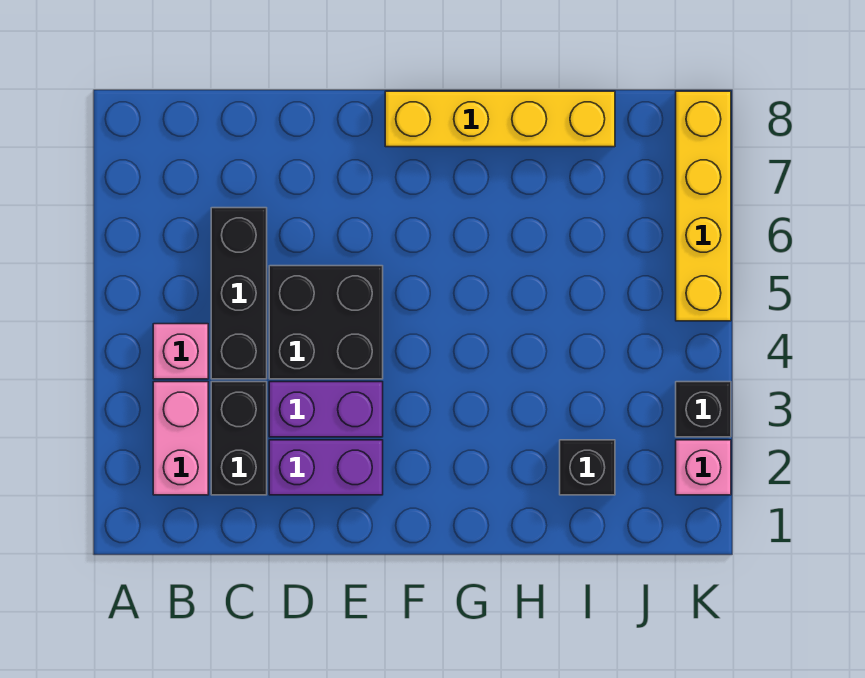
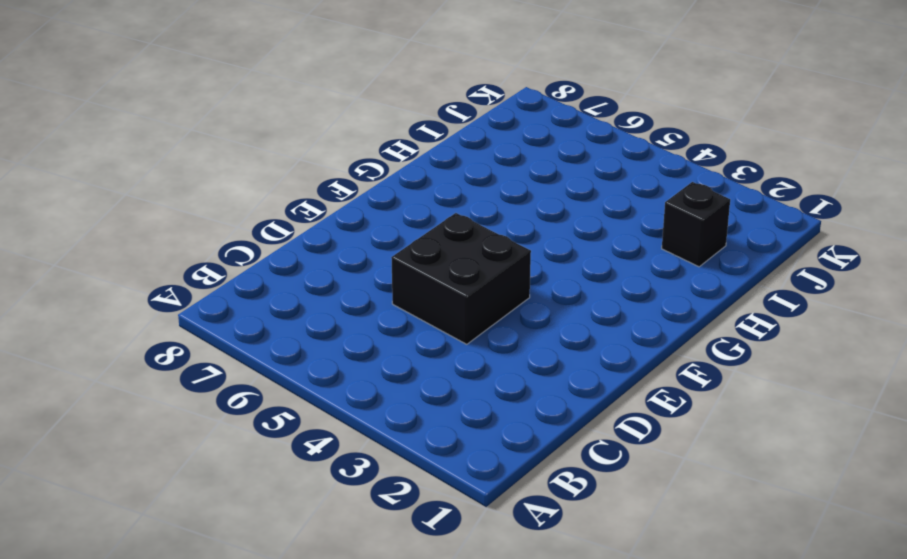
none -> pink 1x2 brick [153,382,208,495]
none -> pink 1x1 brick [153,324,208,379]
none -> black 1x2 brick [211,382,267,495]

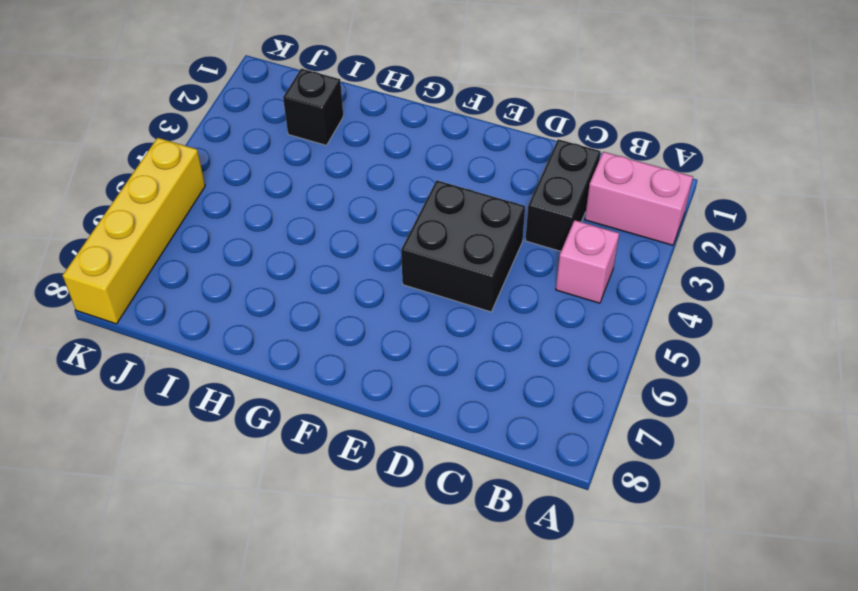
pink 1x2 brick [585,152,693,245] -> pink 1x2 brick turned to [153,382,208,495]
none -> black 1x3 brick [211,208,267,379]
none -> purple 1x2 brick [269,440,383,495]
none -> purple 1x2 brick [269,382,383,437]

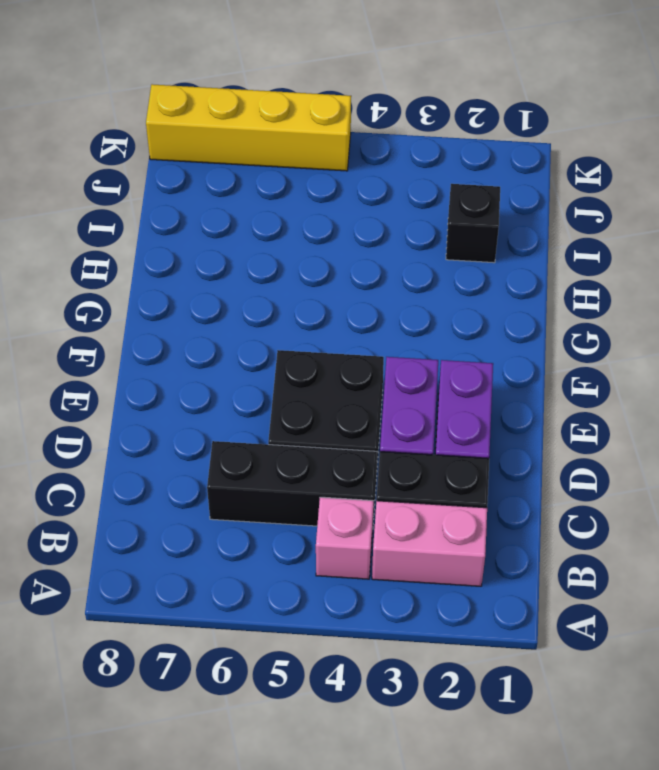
none -> yellow 1x4 brick [385,91,615,147]
none -> pink 1x1 brick [676,440,731,495]
none -> black 1x1 brick [676,382,731,437]

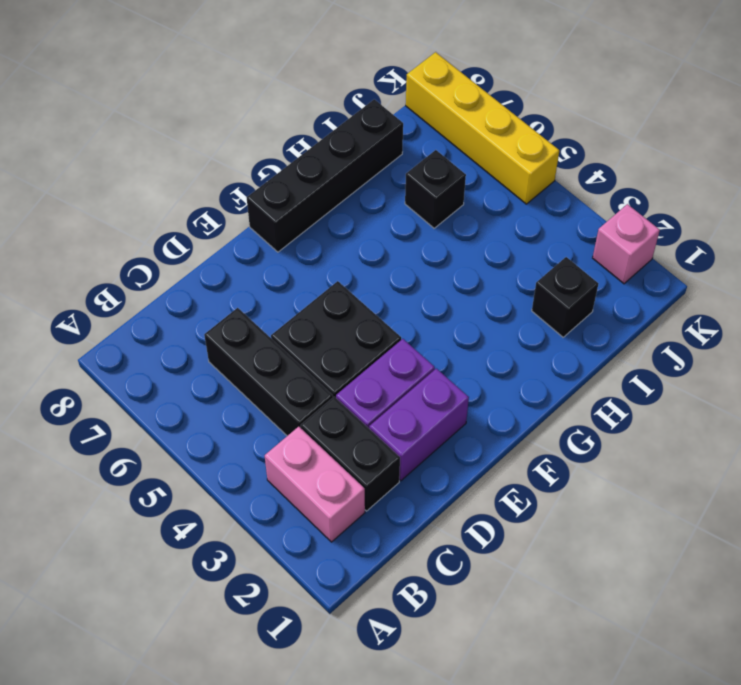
black 1x4 brick [247,99,403,252] -> yellow 1x4 brick [385,91,615,147]
black 1x1 brick [405,150,466,228] -> black 1x1 brick moved to [676,382,731,437]
none -> pink 1x1 brick [153,324,208,379]

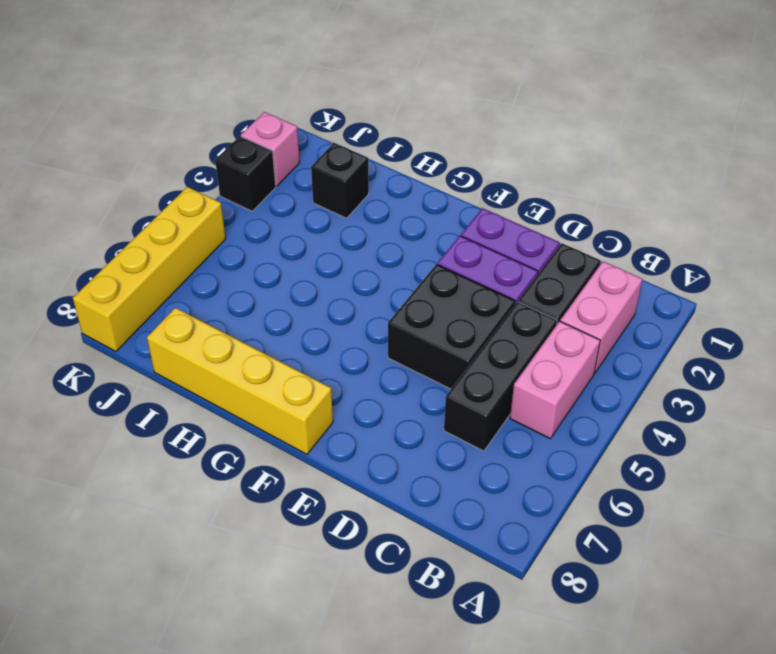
pink 1x2 brick [510,321,600,439] -> pink 1x1 brick [153,324,208,379]

